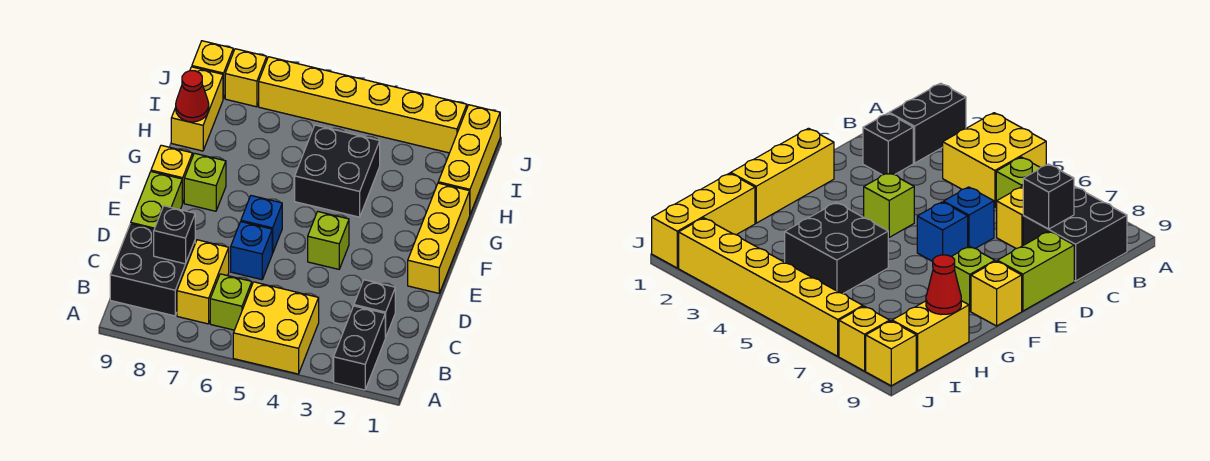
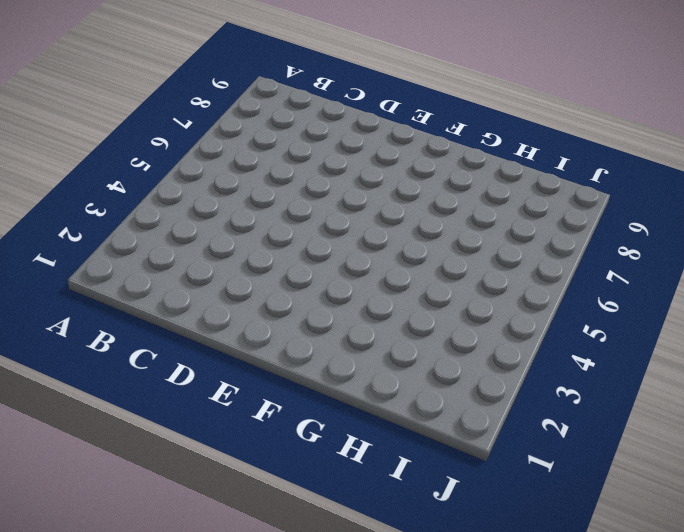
none -> black 1x2 brick [334,306,385,390]
none -> yellow 2x2 brick [233,282,319,374]
none -> lime 1x1 brick [210,274,252,330]

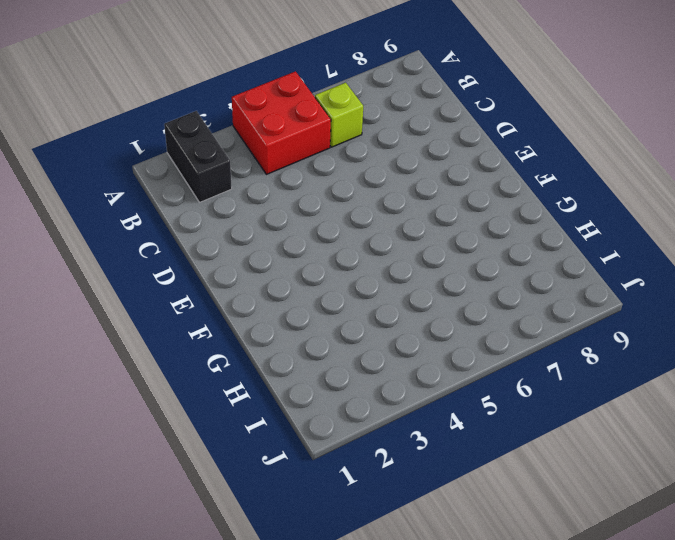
red 2x2 brick [232,71,331,174] -> yellow 2x2 brick [233,282,319,374]
none -> yellow 1x2 brick [177,240,229,324]
none -> black 2x2 brick [110,224,195,316]
none -> black 1x1 brick [354,280,395,338]

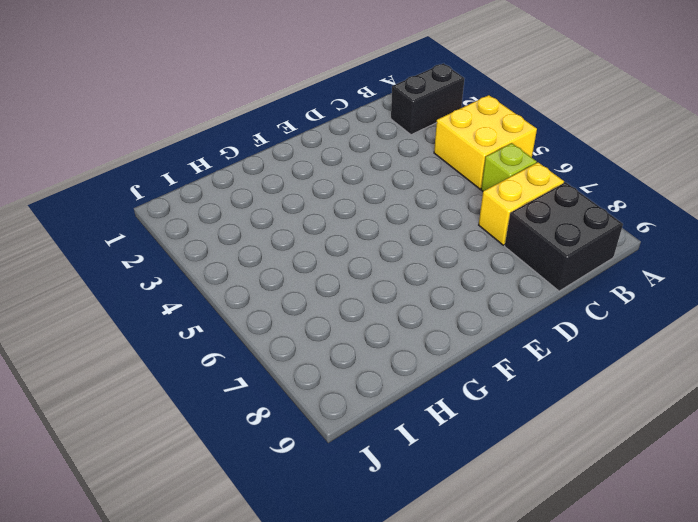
none -> black 1x1 brick [354,280,395,338]
none -> blue 1x1 brick [231,222,272,280]
none -> lime 1x2 brick [131,172,182,229]

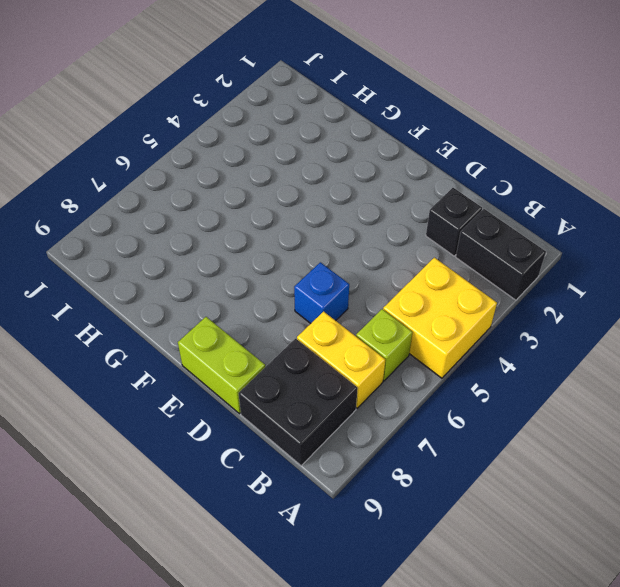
none -> yellow 1x3 brick [408,183,470,293]
none -> lime 1x1 brick [308,212,349,269]
none -> blue 1x1 brick [241,196,282,253]

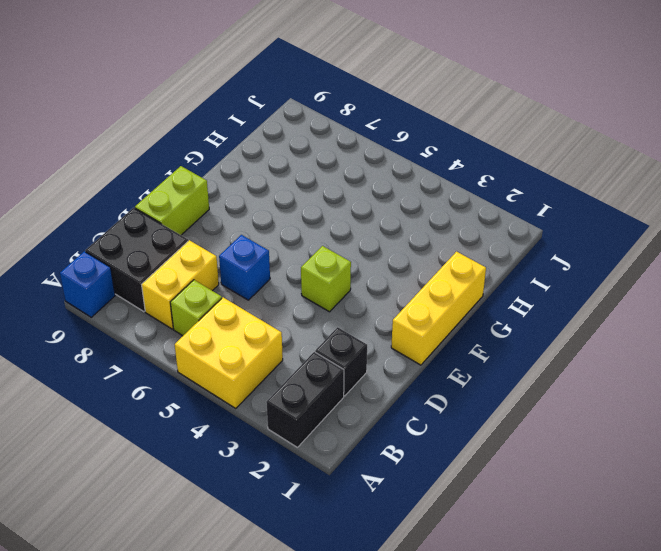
blue 1x1 brick [60,251,115,317] -> blue 1x1 brick moved to [241,196,282,253]
none -> lime 1x1 brick [184,153,226,211]
none -> yellow 1x1 brick [151,145,193,203]
none -> black 2x2 brick [295,125,380,217]

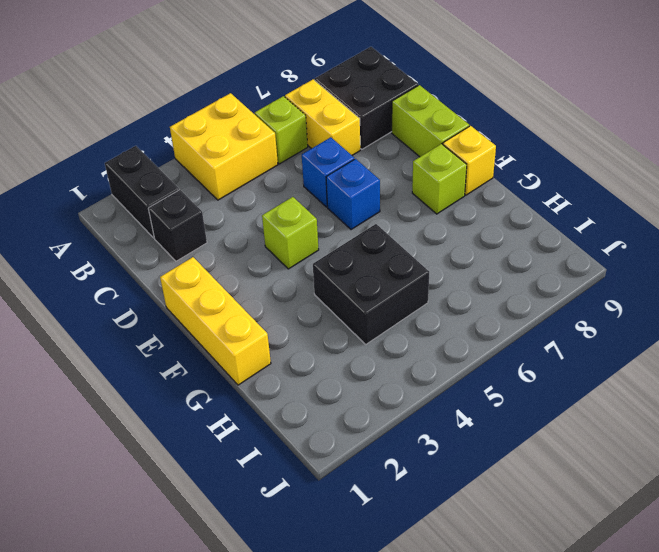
none -> yellow 1x3 brick [438,105,500,214]
none -> yellow 1x2 brick [171,67,223,151]
none -> yellow 1x6 brick [259,57,467,153]

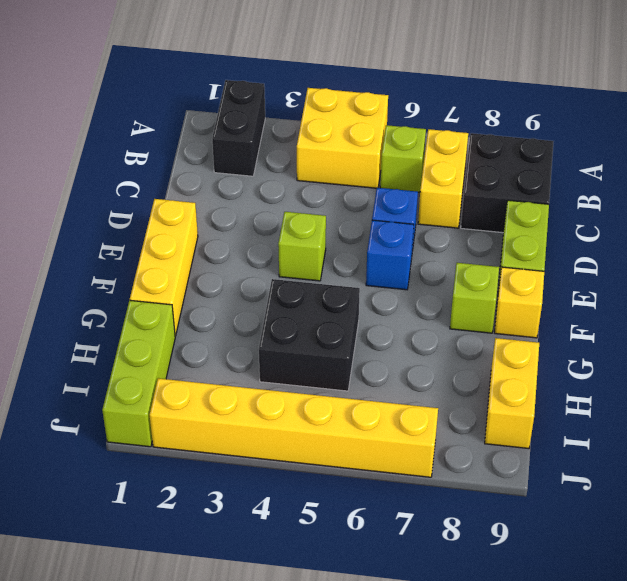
lime 1x3 brick [102,300,175,447] -> yellow 1x3 brick [438,105,500,214]
none -> black 1x1 brick [354,280,395,338]
none -> yellow 1x1 brick [225,49,267,107]
none -> yellow 1x1 brick [192,41,233,99]

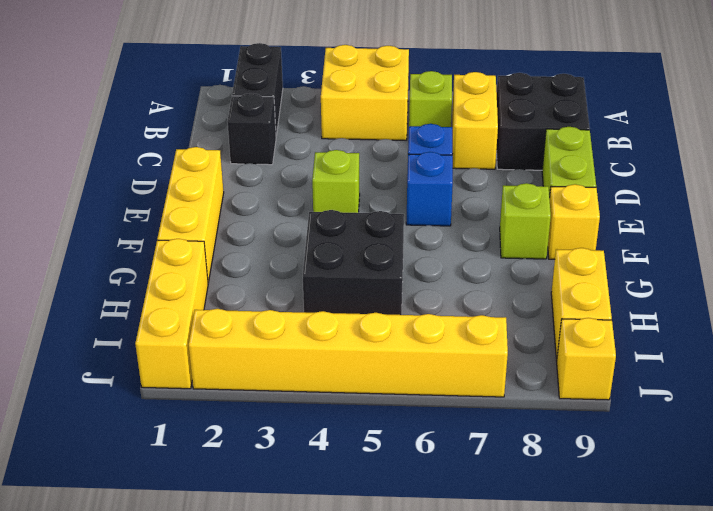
none -> yellow 1x1 brick [225,49,267,107]
none -> black 1x1 brick [154,206,195,264]
none -> red 1x1 cone [176,71,209,122]

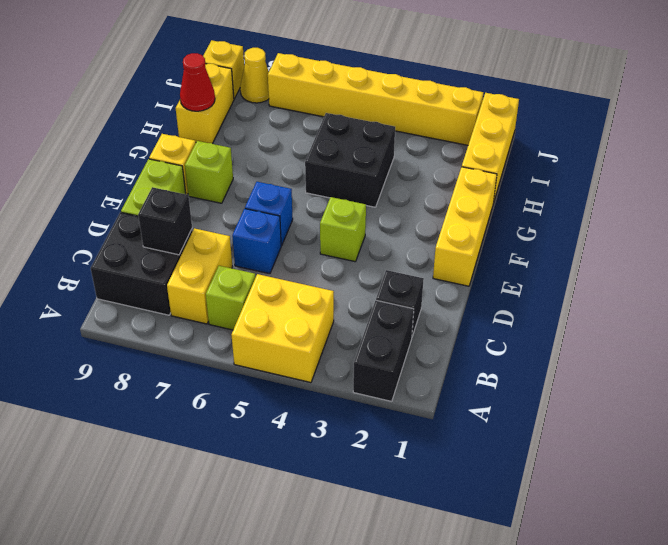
yellow 1x1 cone [240,48,269,103] -> yellow 1x1 brick [225,49,267,107]

